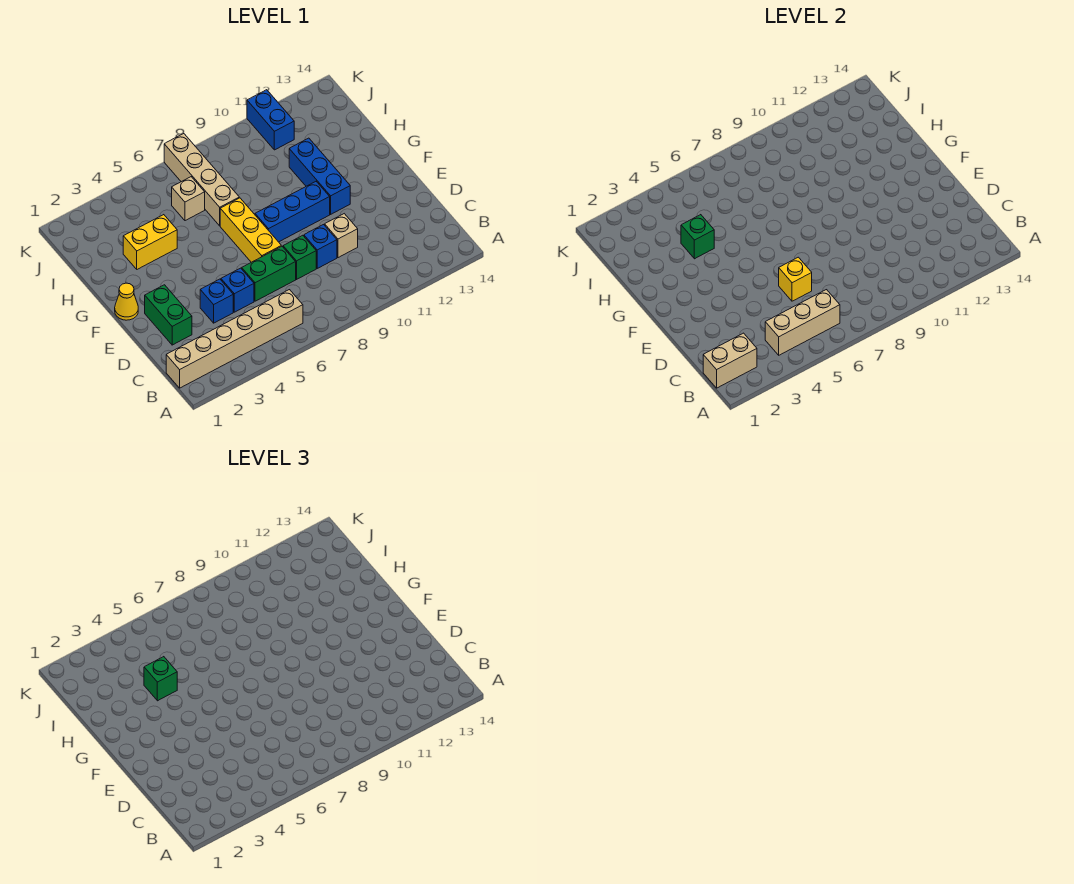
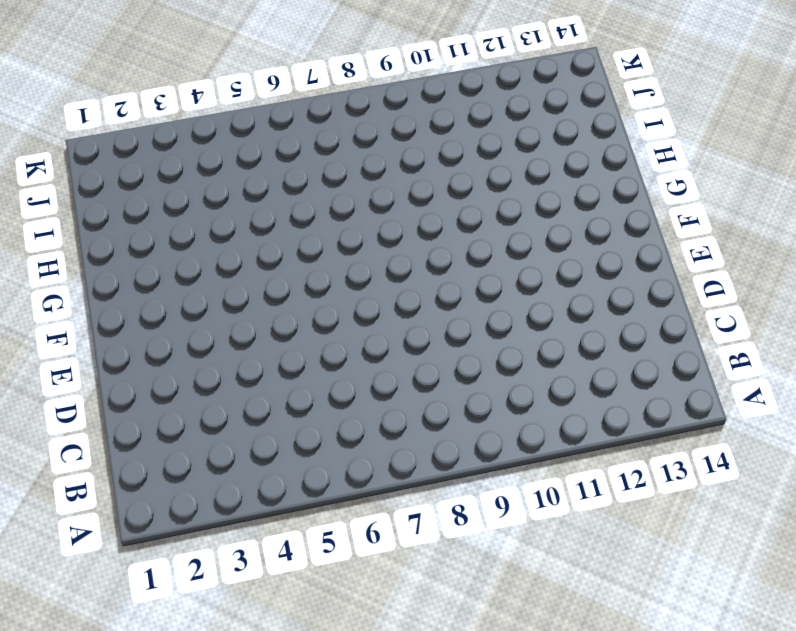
none -> tan 1x6 brick [166,290,303,388]
none -> green 1x2 brick [145,285,192,345]
none -> blue 1x1 brick [200,279,233,323]

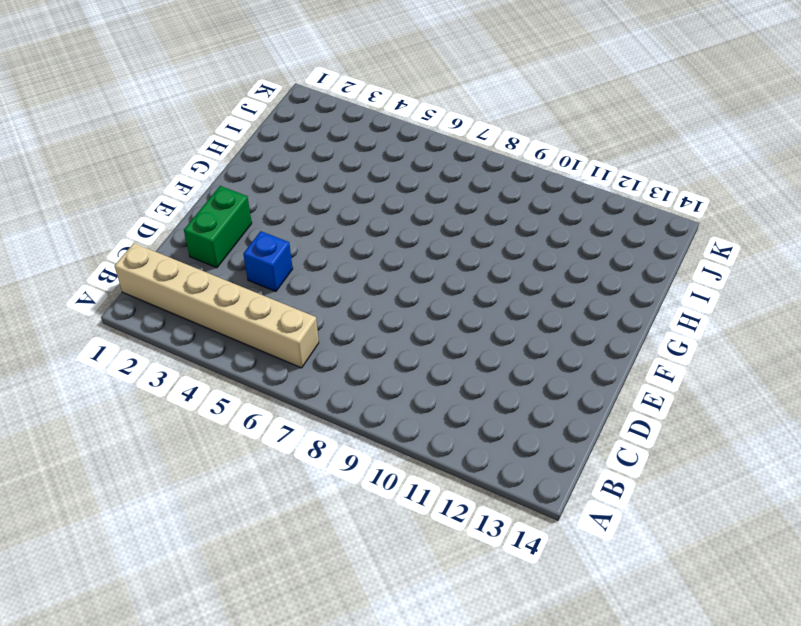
none -> blue 1x1 brick [221,268,254,312]
none -> green 1x2 brick [242,246,296,301]
none -> green 1x1 brick [283,235,316,279]

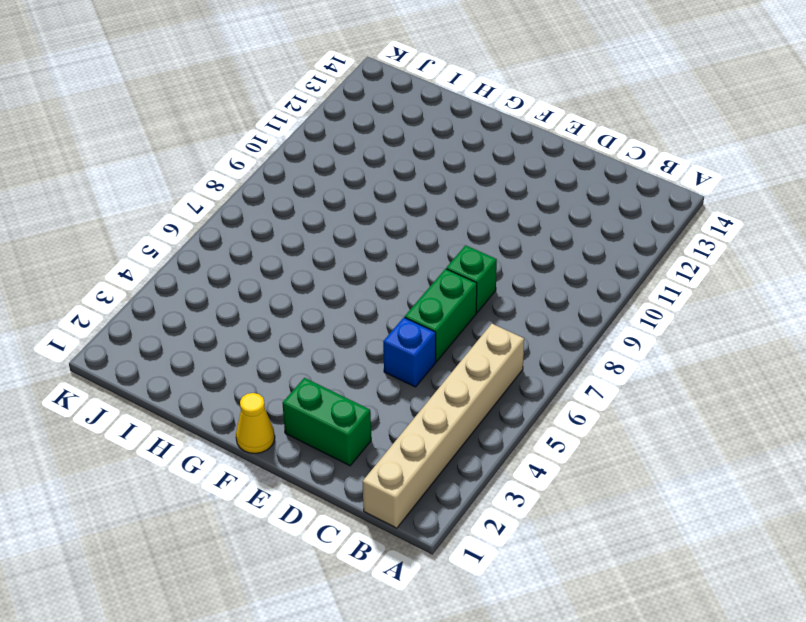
none -> blue 1x1 brick [200,279,233,323]
none -> blue 1x1 brick [304,225,337,268]
none -> tan 1x1 brick [325,214,358,258]

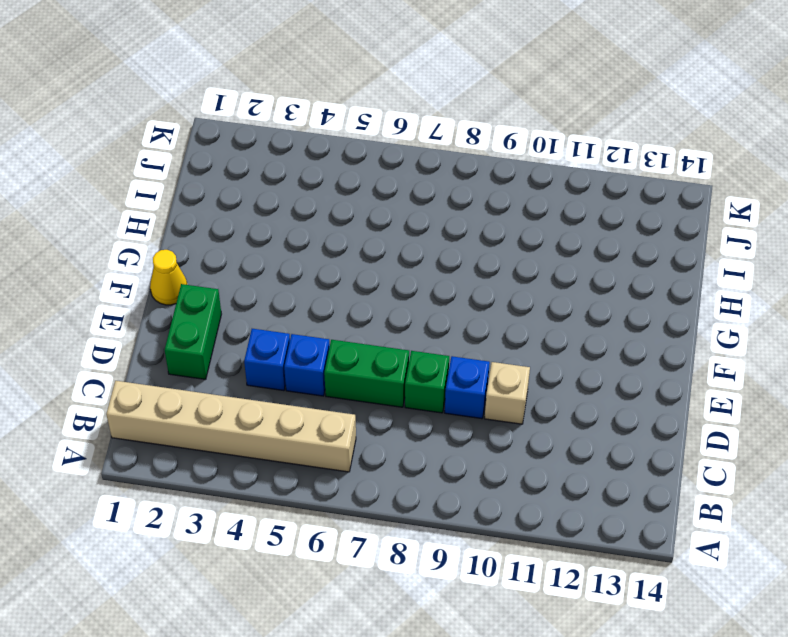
none -> yellow 1x3 brick [220,198,281,262]
none -> blue 1x3 brick [255,182,330,242]
none -> blue 1x3 brick [289,138,350,214]

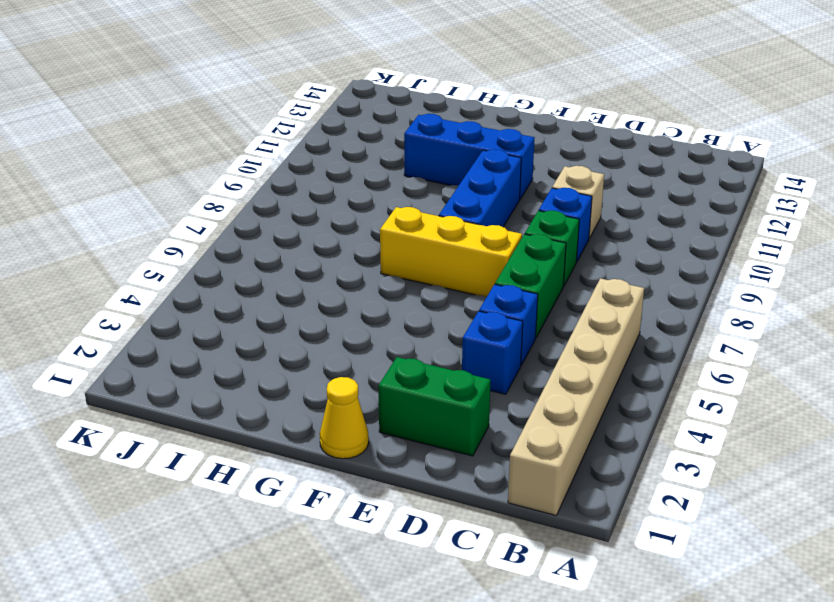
none -> yellow 1x2 brick [123,215,177,269]
none -> tan 1x4 brick [164,134,239,226]
none -> tan 1x1 brick [172,177,205,221]

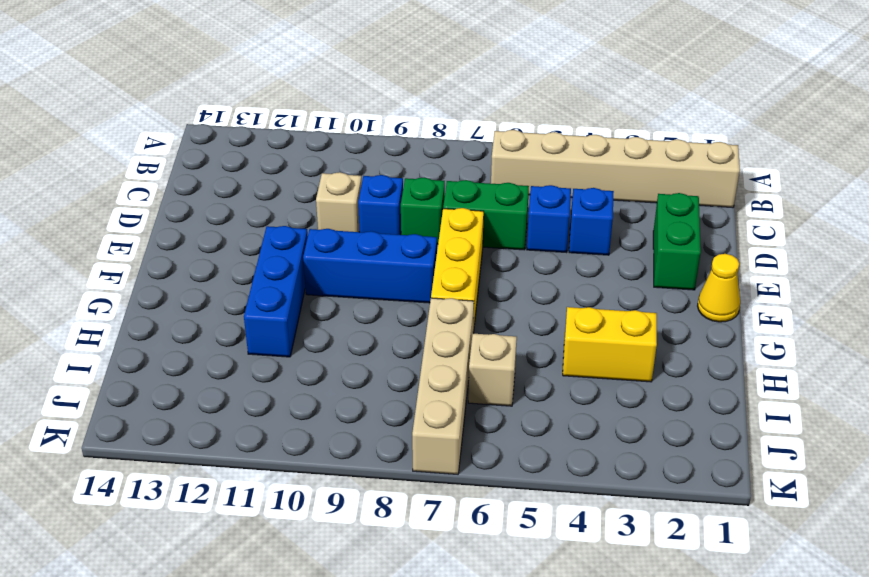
none -> blue 1x2 brick [247,90,294,150]
none -> tan 1x2 brick [703,333,757,388]
none -> tan 1x3 brick [765,290,840,355]

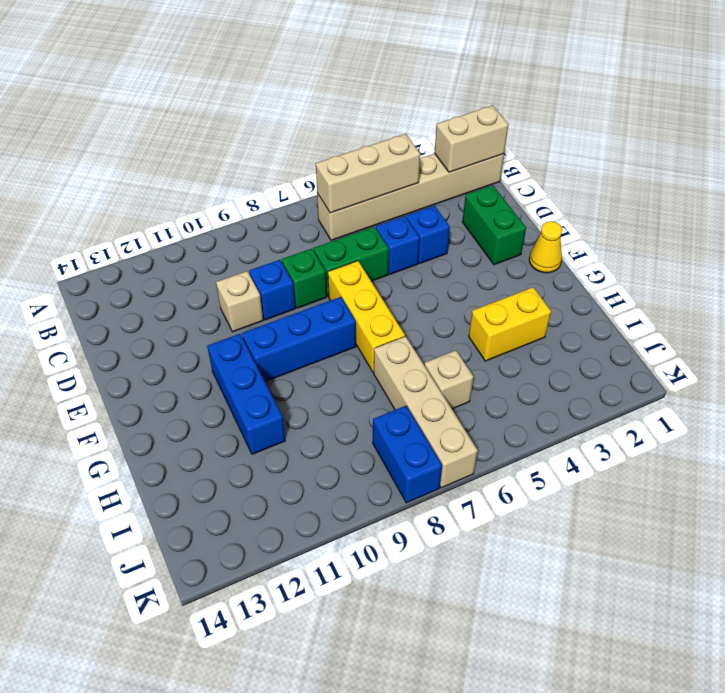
blue 1x2 brick [373,406,442,503] -> blue 1x2 brick moved to [247,90,294,150]
none -> yellow 1x1 brick [779,257,812,301]
none -> green 1x1 brick [681,215,714,259]
none -> green 1x1 brick [144,657,177,701]

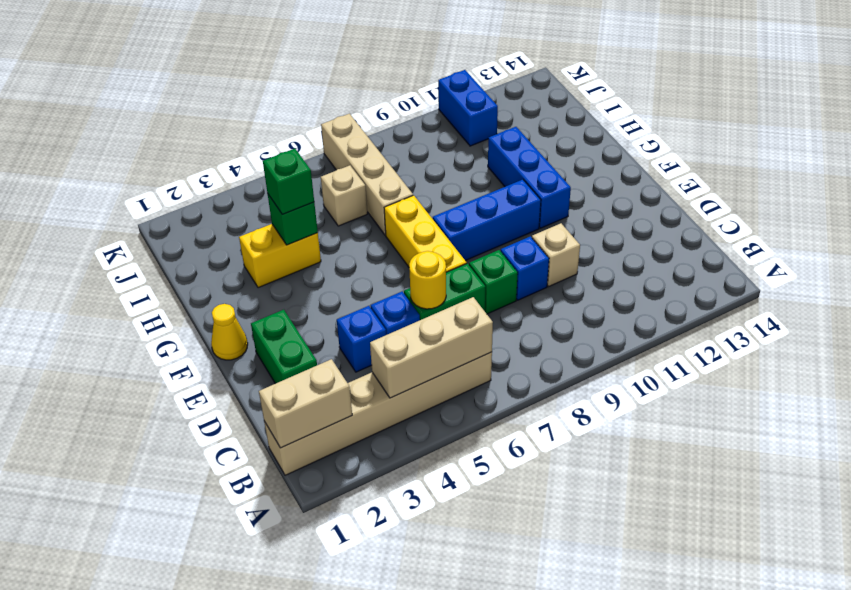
yellow 1x1 round brick [409,251,446,309] -> yellow 1x1 brick [779,257,812,301]

